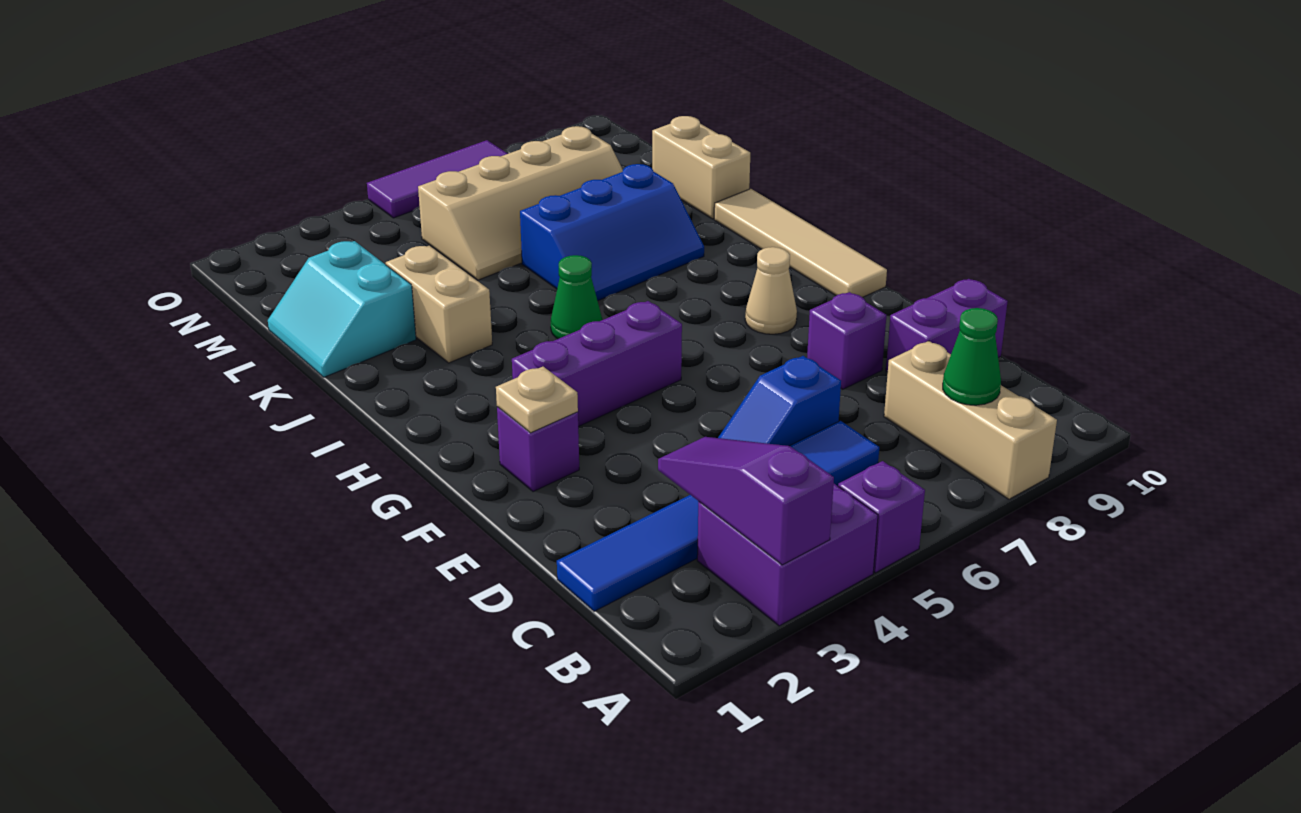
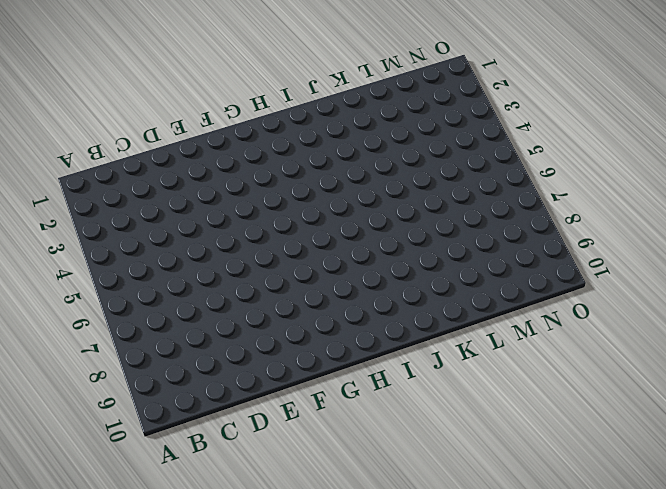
none -> purple 2x2 brick [697,484,878,626]
none -> purple 1x1 brick [838,461,925,573]
none -> tan 1x3 brick [884,341,1057,499]

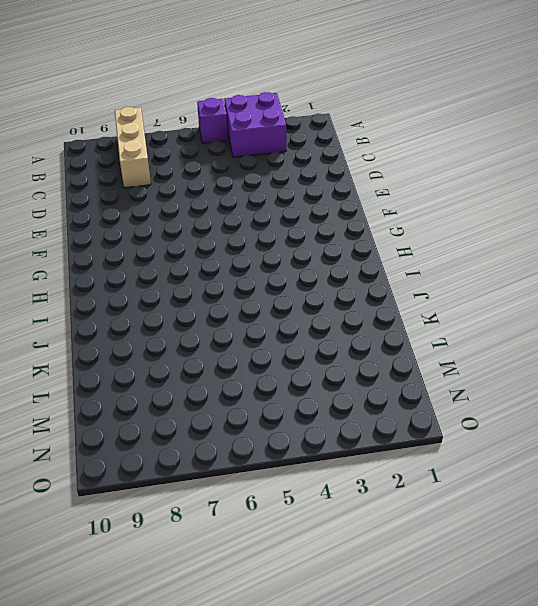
none -> blue 1x6 tile [557,421,879,611]
none -> blue 1x2 slope [718,356,841,446]
none -> purple 1x2 brick [886,279,1008,372]

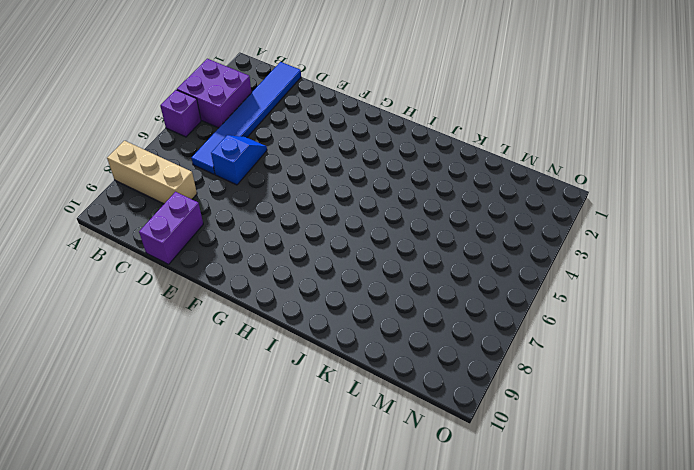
none -> purple 1x1 brick [807,292,887,389]
none -> purple 1x1 brick [497,407,579,492]
none -> purple 1x3 brick [512,301,682,427]

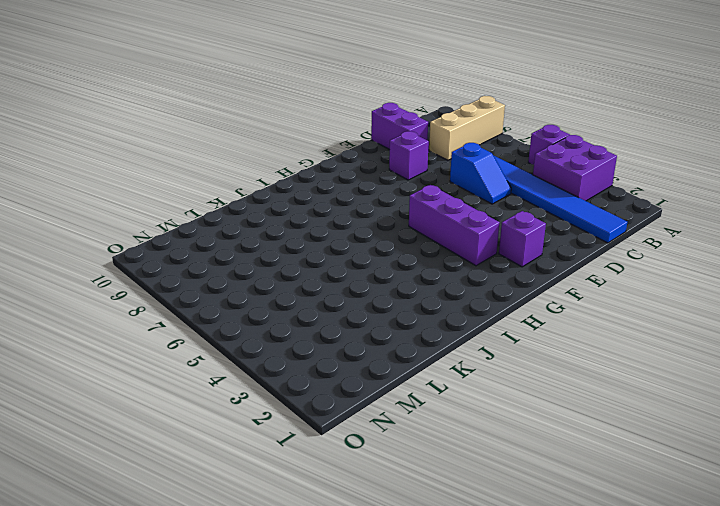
none -> tan 1x1 cone [745,247,797,334]
none -> tan 1x4 tile [714,189,887,297]
none -> green 1x1 cone [551,255,602,339]

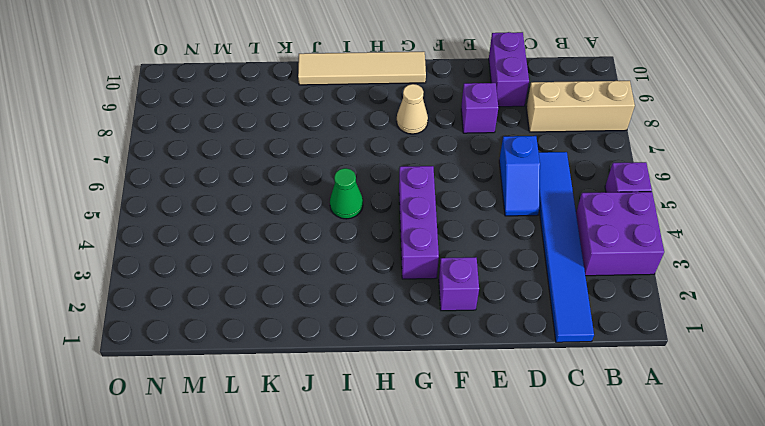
none -> tan 1x2 brick [386,246,492,363]
none -> blue 2x3 slope [520,164,704,301]
none -> cyan 2x2 slope [268,241,416,377]

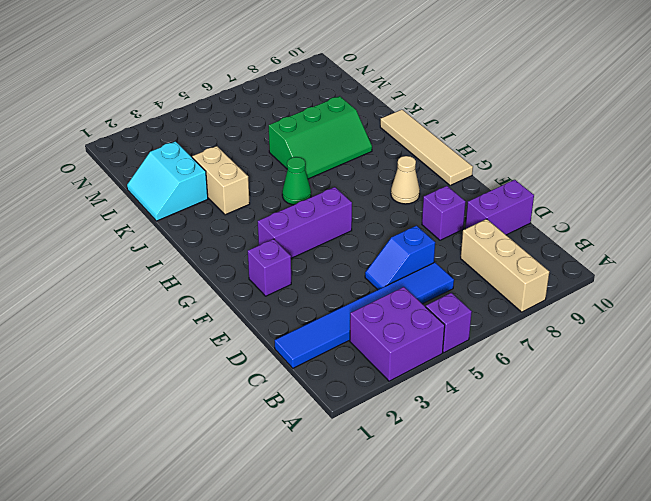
green 2x3 slope [269,96,372,179] -> blue 2x3 slope [520,164,704,301]
none -> tan 1x2 brick [652,116,750,219]
none -> tan 2x4 slope [418,126,623,280]
none -> purple 1x3 tile [367,140,508,218]

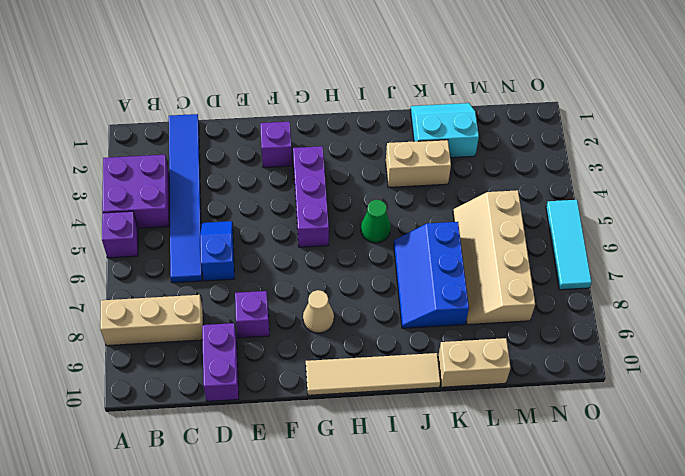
cyan 1x3 tile [546,200,592,290] -> purple 1x3 tile [367,140,508,218]
none -> purple 1x3 slope [658,437,834,565]
none -> green 1x1 cone [943,308,1001,405]
none -> tan 1x1 plate [496,367,578,433]

